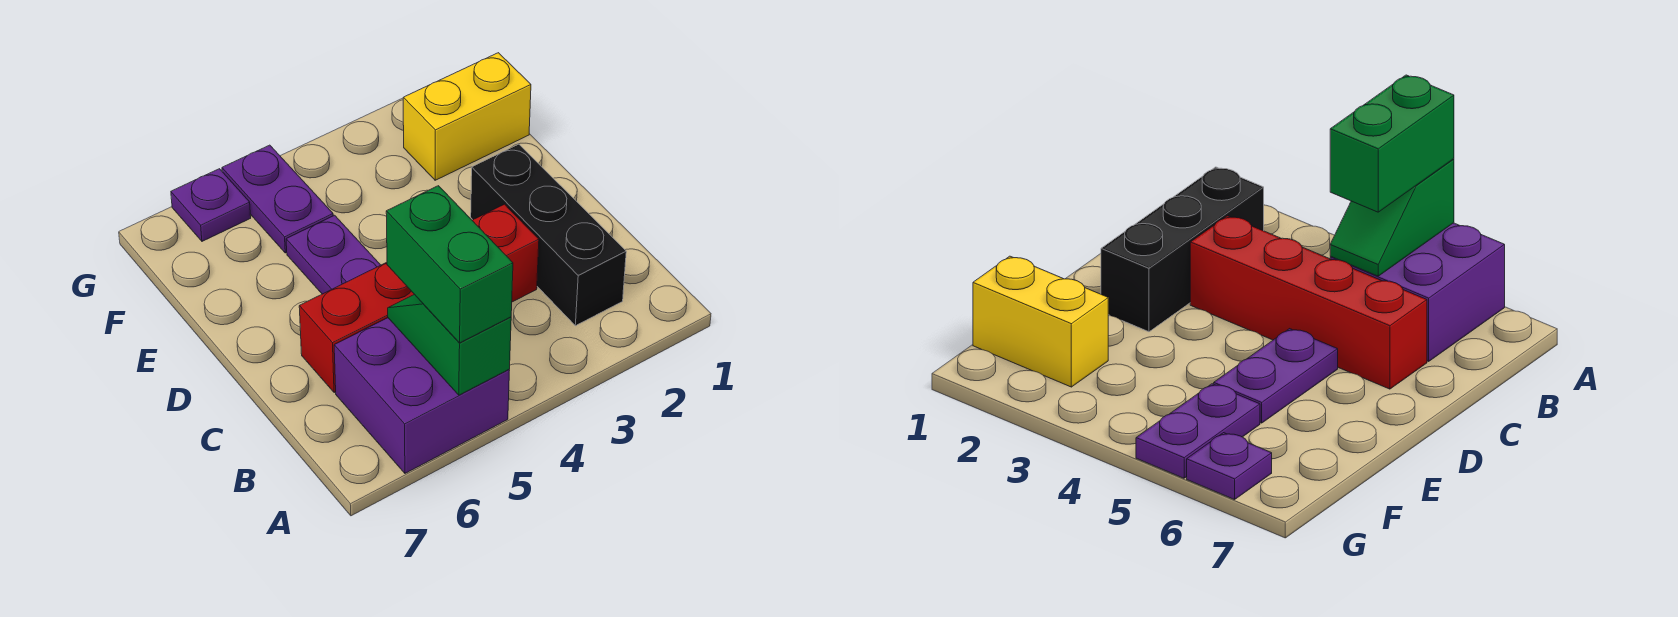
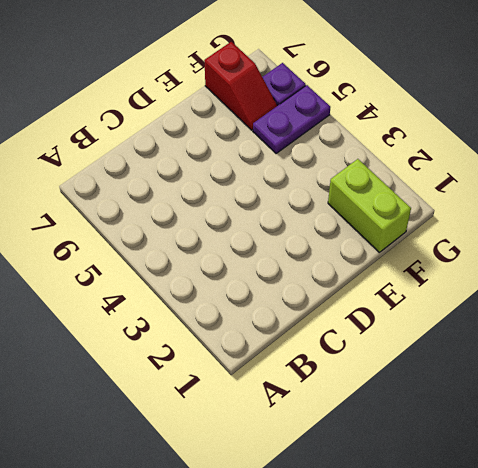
lime 1x2 brick [328,159,411,252] -> yellow 1x2 brick [403,53,531,180]
red 1x2 slope [204,42,277,130] -> none
none -> purple 2x2 brick [334,318,510,473]
none -> black 1x3 brick [471,144,626,326]

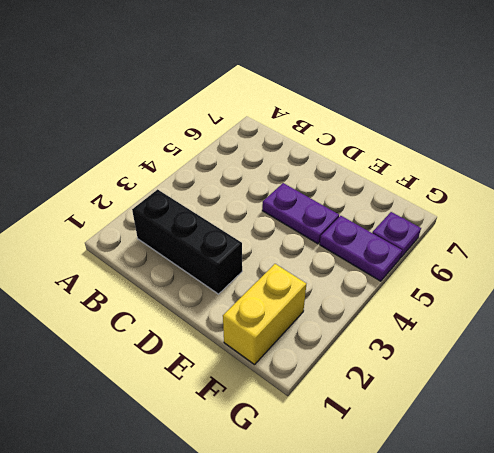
none -> purple 2x2 brick [334,318,510,473]
none -> red 1x4 brick [299,204,539,393]

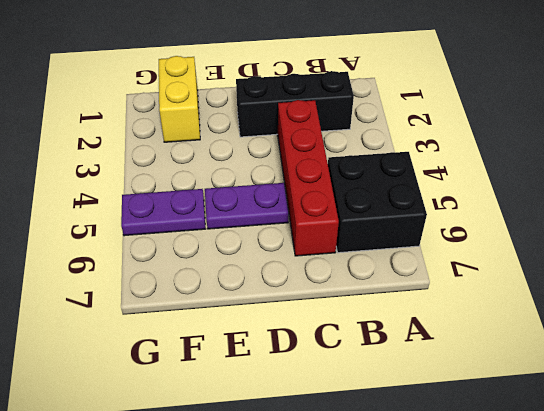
black 2x2 brick [328,152,427,253] -> purple 2x2 brick [334,318,510,473]
none -> purple 1x1 plate [171,169,251,241]
none -> green 1x2 slope [388,294,511,395]

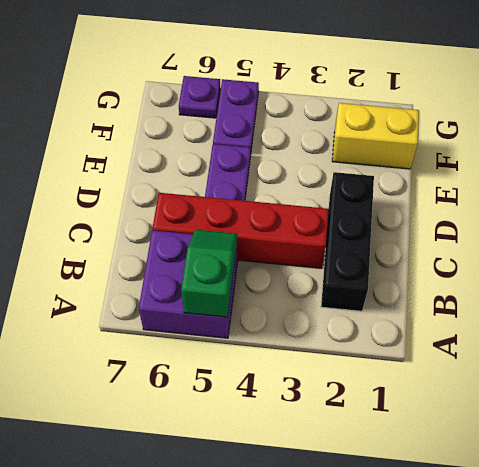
none -> green 1x2 brick [386,186,513,343]

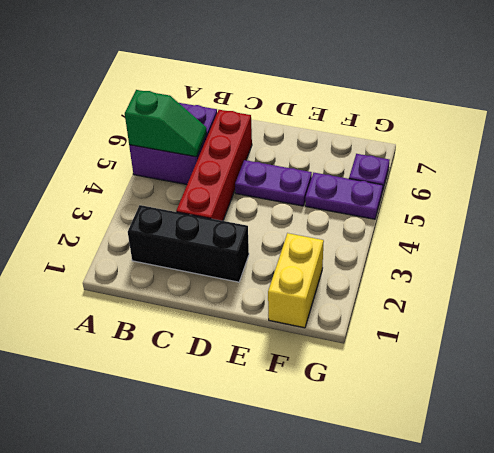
none -> green 1x2 brick [386,186,513,343]

